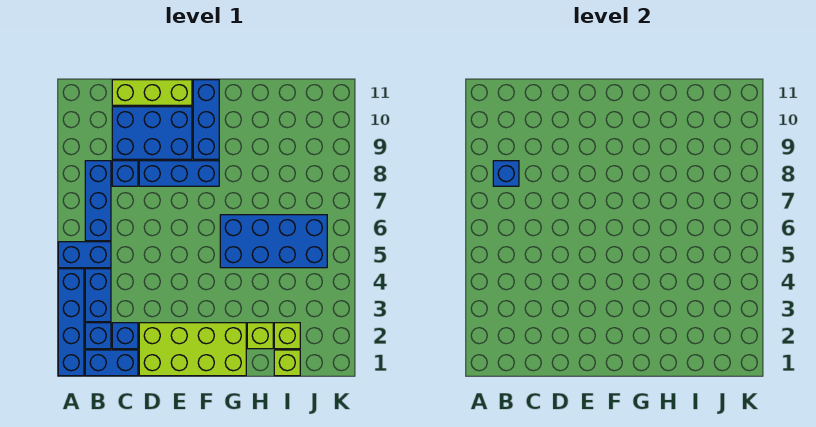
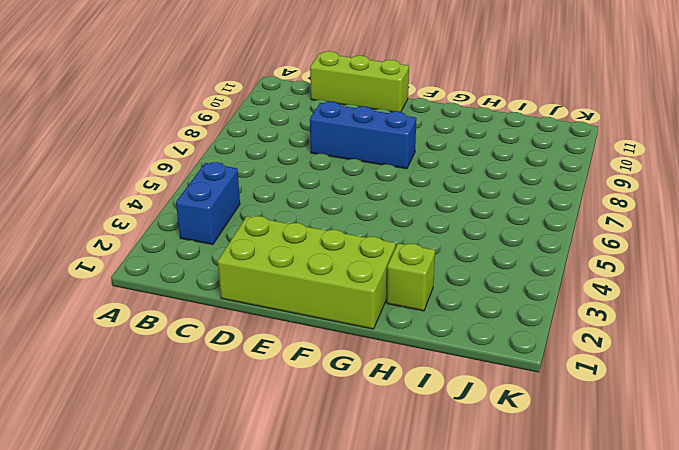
none -> blue 1x4 brick [58,269,84,376]
none -> blue 1x2 brick [58,242,111,268]
none -> blue 1x2 brick [85,350,138,376]

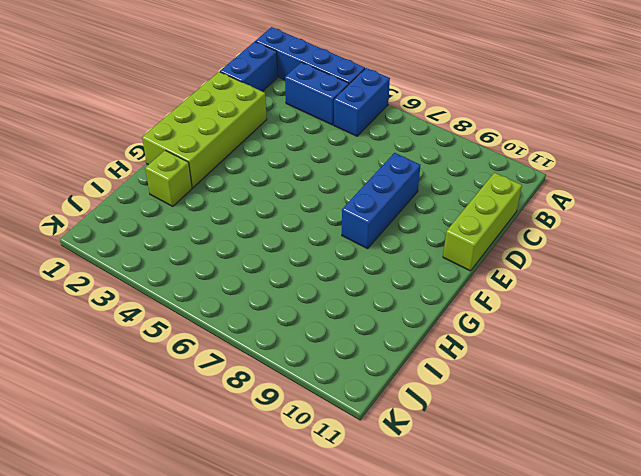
none -> blue 1x1 brick [85,323,111,349]
none -> blue 1x3 brick [85,161,111,241]
none -> blue 1x1 brick [112,323,138,349]

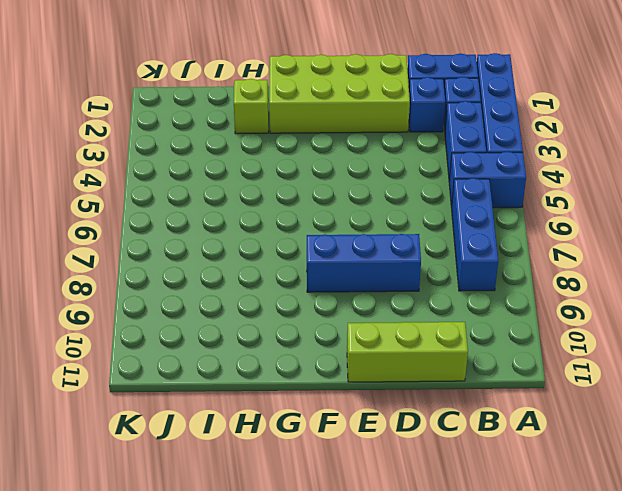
none -> blue 1x1 brick [112,161,138,186]
none -> blue 2x3 brick [112,107,192,159]
none -> blue 1x3 brick [193,80,219,159]

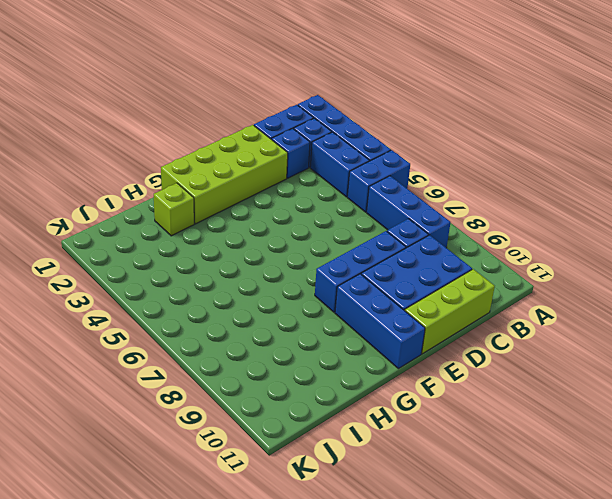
none -> blue 2x4 brick [220,215,327,268]
none -> lime 1x1 brick [274,350,300,376]
none -> lime 1x1 brick [274,323,300,349]

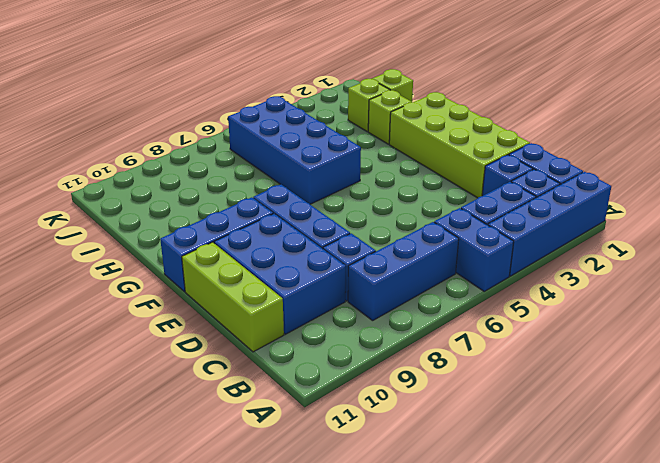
none -> blue 1x1 brick [493,161,519,186]

